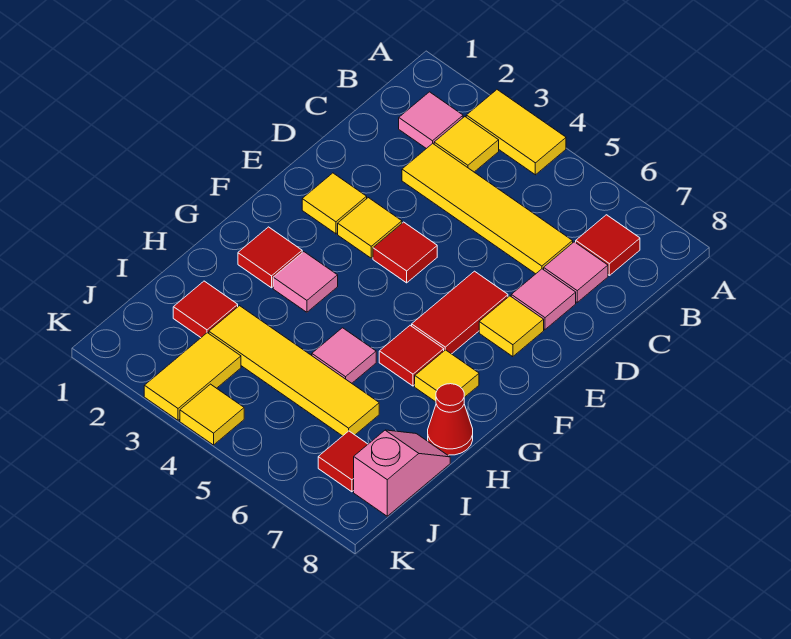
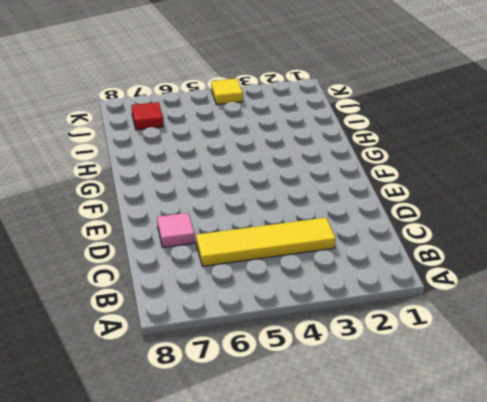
none -> yellow 1x2 tile [466,90,566,175]
none -> pink 1x1 tile [399,92,463,149]
none -> yellow 1x1 tile [434,117,499,172]

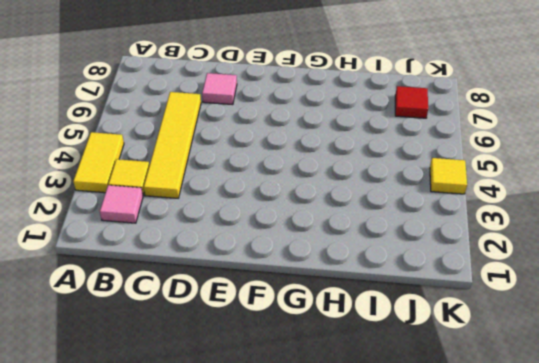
none -> red 1x1 tile [576,215,640,275]
none -> pink 1x1 tile [544,242,608,302]
none -> yellow 1x1 tile [302,173,367,234]

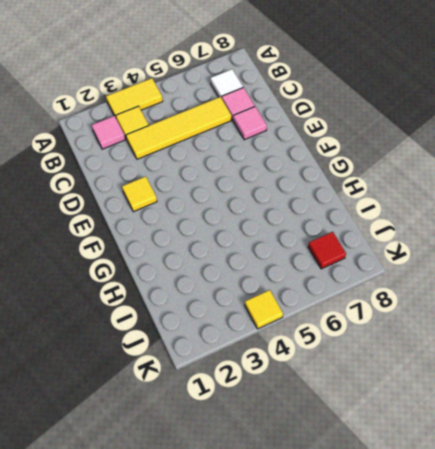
white 1x1 tile [210,69,243,98] -> red 1x1 tile [576,215,640,275]
none -> yellow 1x1 tile [338,198,402,258]
none -> red 1x1 tile [373,222,437,283]
none -> red 1x2 tile [412,271,508,354]

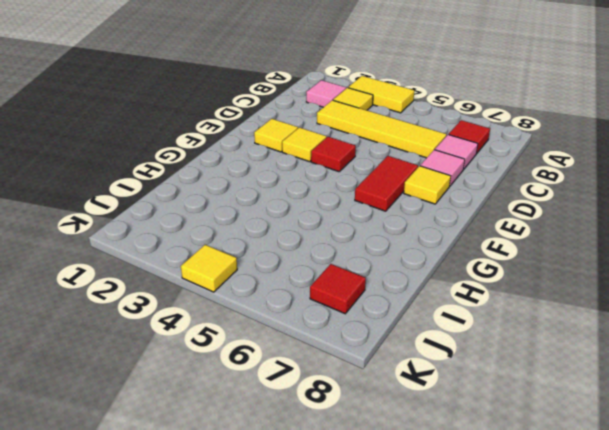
none -> red 1x1 tile [238,227,302,288]
none -> pink 1x1 tile [273,252,338,312]
none -> red 1x1 tile [379,325,444,386]

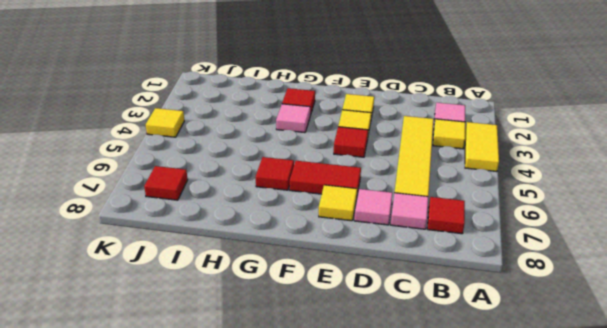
none -> yellow 1x1 tile [415,350,479,402]
none -> pink 1x1 tile [312,328,376,383]
none -> red 1x1 cone [428,384,473,455]

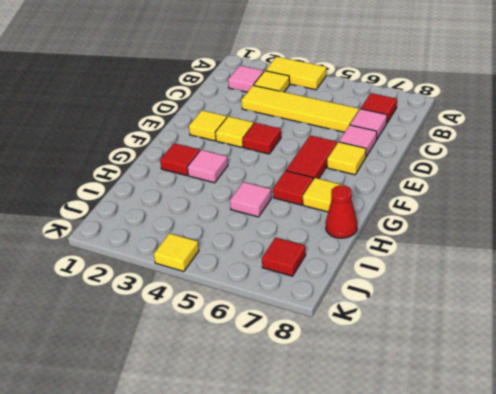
none -> red 1x1 tile [173,281,238,337]
none -> yellow 1x4 tile [209,306,379,436]
none -> pink 1x2 slope [354,430,450,516]

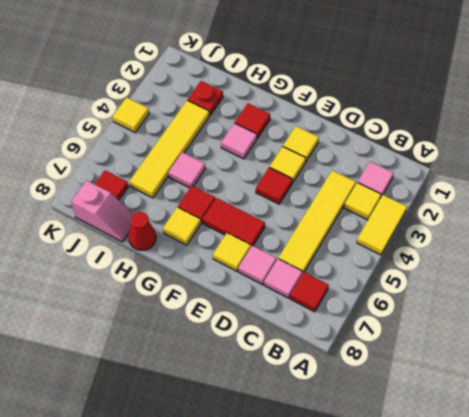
red 1x1 plate [188,81,223,116] -> red 1x1 tile [173,281,238,337]
none -> yellow 1x2 tile [144,333,241,420]

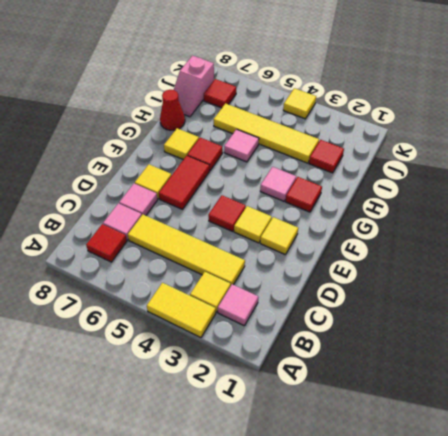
none -> yellow 1x2 tile [144,333,241,420]

